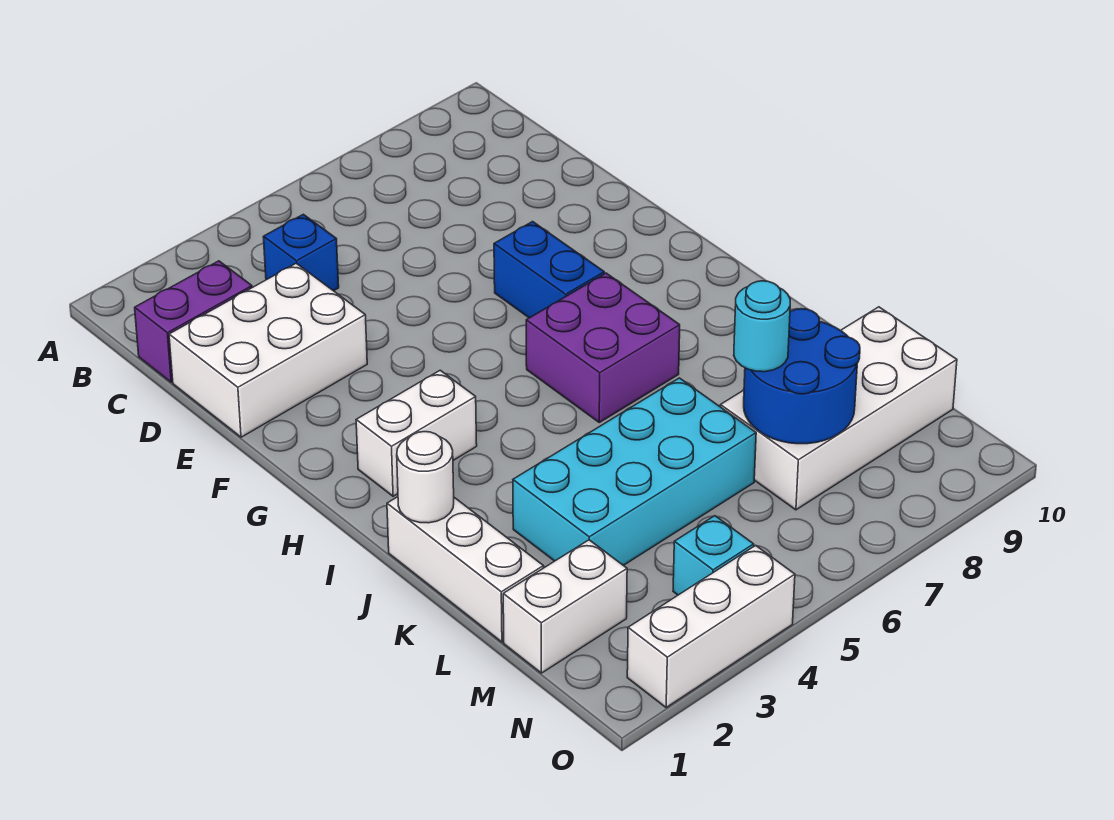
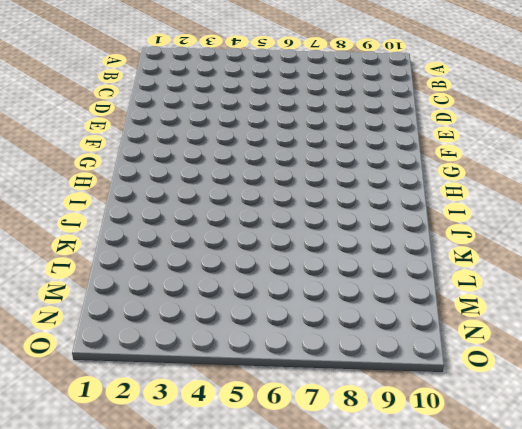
none -> purple 1x2 brick [135,261,252,382]
none -> blue 1x1 brick [263,214,339,291]
none -> white 2x3 brick [169,263,367,437]

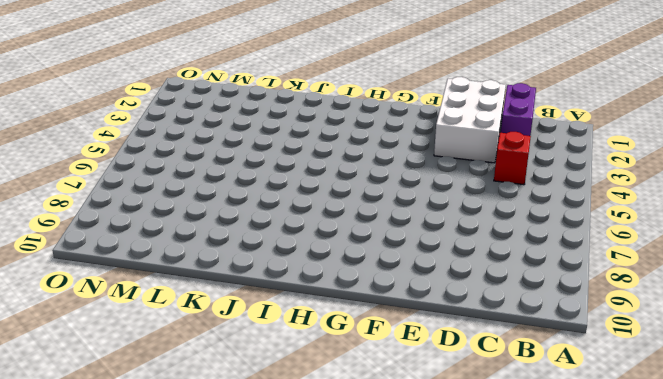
red 1x1 brick [494,132,531,185] -> blue 1x1 brick [263,214,339,291]
none -> blue 1x2 brick [494,222,604,318]
none -> white 1x2 brick [356,370,477,496]
none -> purple 2x2 brick [526,273,680,422]

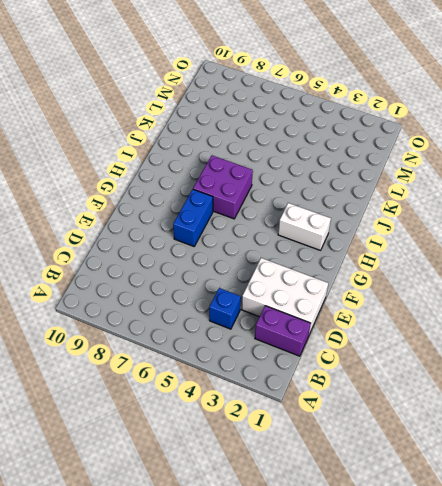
none -> white 1x3 brick [387,497,544,642]
none -> cyan 2x4 brick [513,378,756,565]
none -> white 2x4 brick [720,307,957,510]

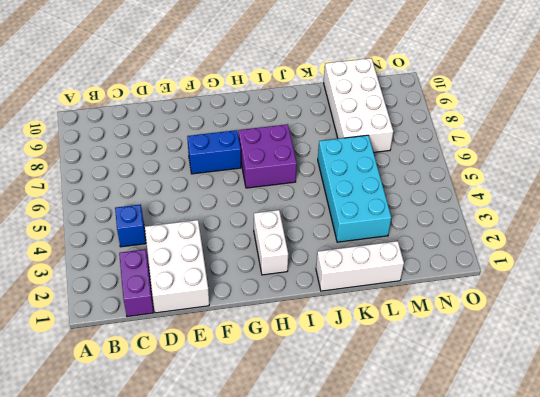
none -> white 1x2 brick [503,540,627,673]
none -> cyan 1x1 brick [673,516,754,595]
none -> white 1x3 brick [627,545,795,707]

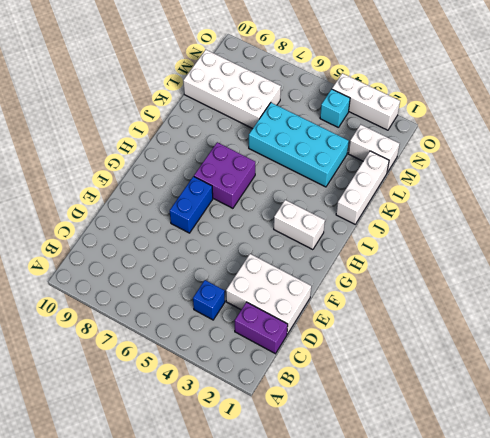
none -> white 1x1 round brick [397,432,454,523]
none -> blue 2x2 round brick [744,309,860,444]
none -> cyan 1x1 round brick [734,281,790,372]

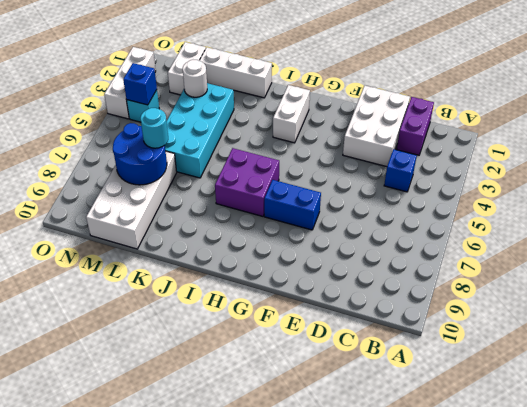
white 1x1 round brick [183,60,207,97] -> white 1x1 round brick moved to [397,432,454,523]
blue 1x1 brick [123,63,157,105] -> none

